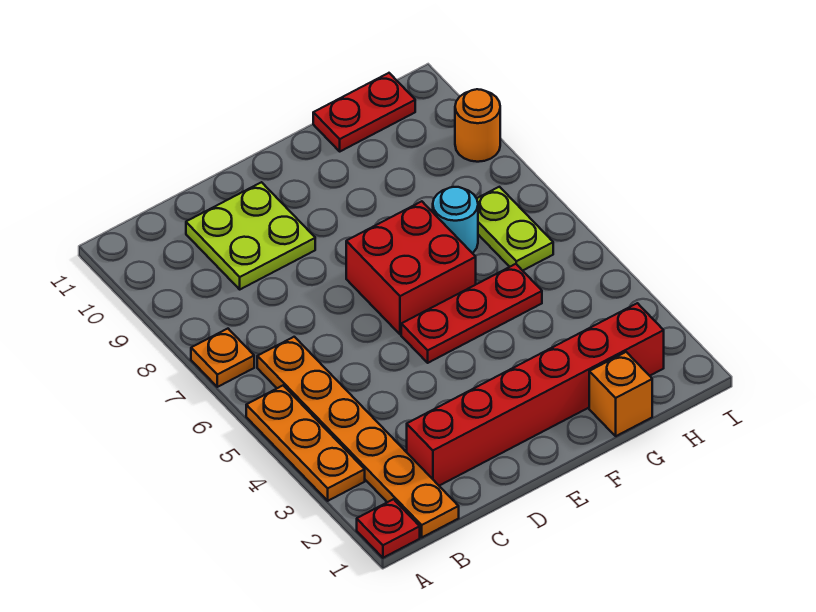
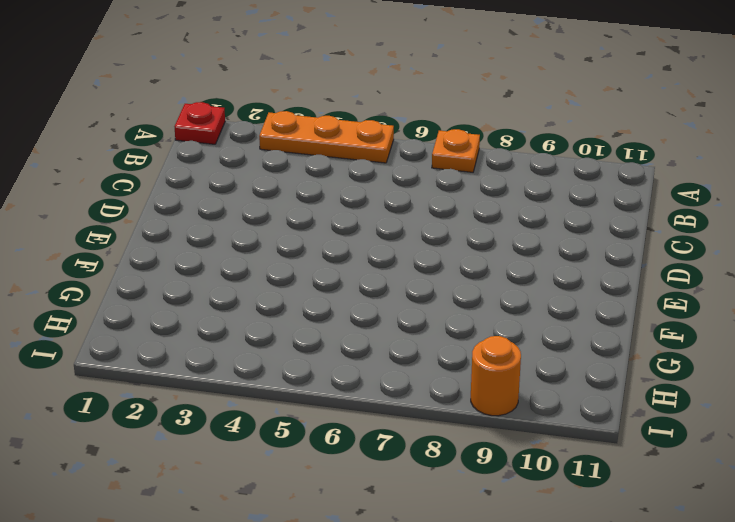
none -> orange 1x6 plate [257,337,459,537]
none -> red 1x6 brick [407,303,664,486]
none -> lime 2x2 plate [186,182,315,289]

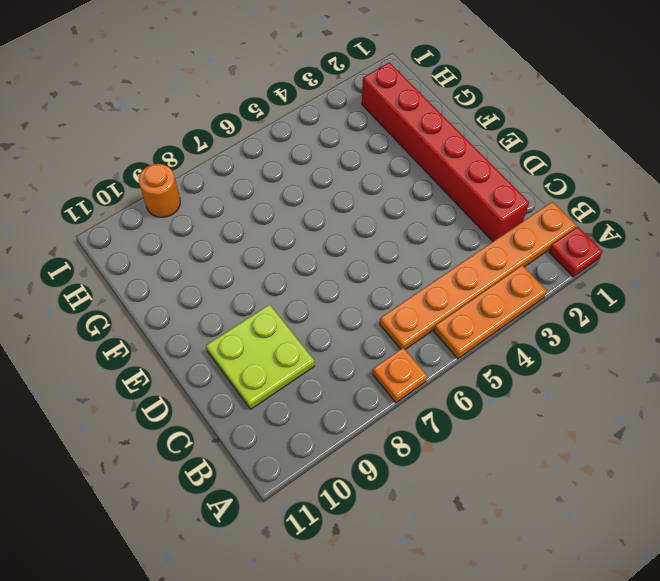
none -> red 1x3 plate [401,264,542,363]
none -> red 2x2 brick [346,201,476,334]
none -> orange 1x1 brick [589,352,652,436]

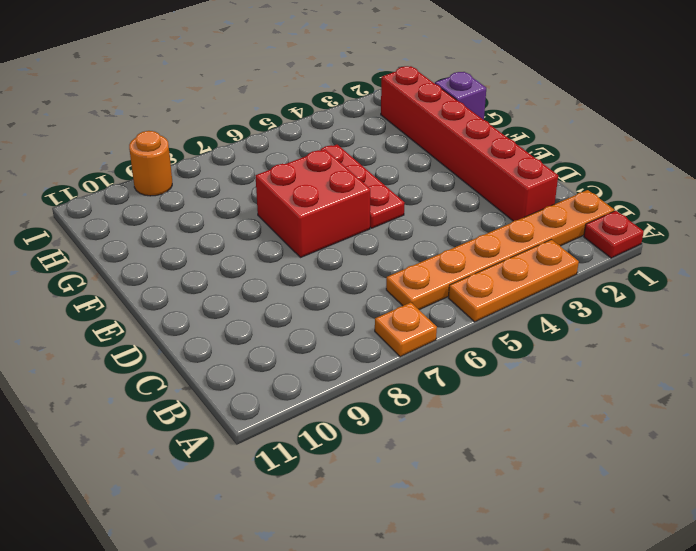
purple 1x1 brick [435,72,486,120] -> orange 1x1 brick [589,352,652,436]
none -> lime 2x2 plate [186,182,315,289]
none -> cyan 1x1 round brick [433,187,478,253]
none -> red 1x2 plate [313,73,415,151]

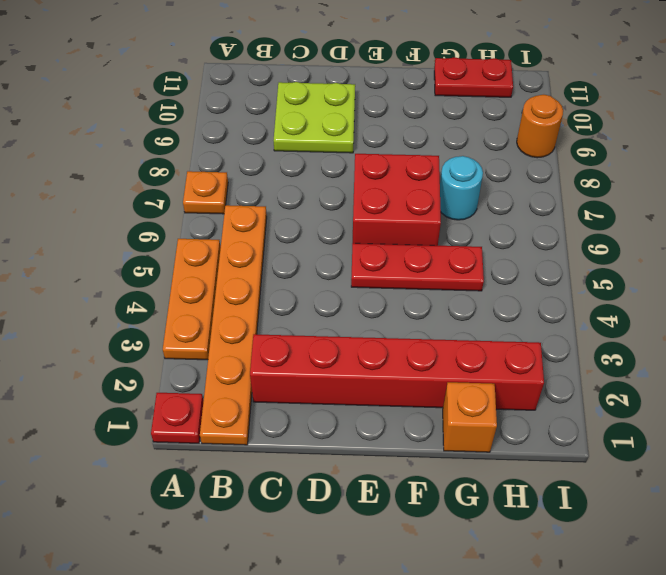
none -> lime 1x2 plate [477,187,553,271]

